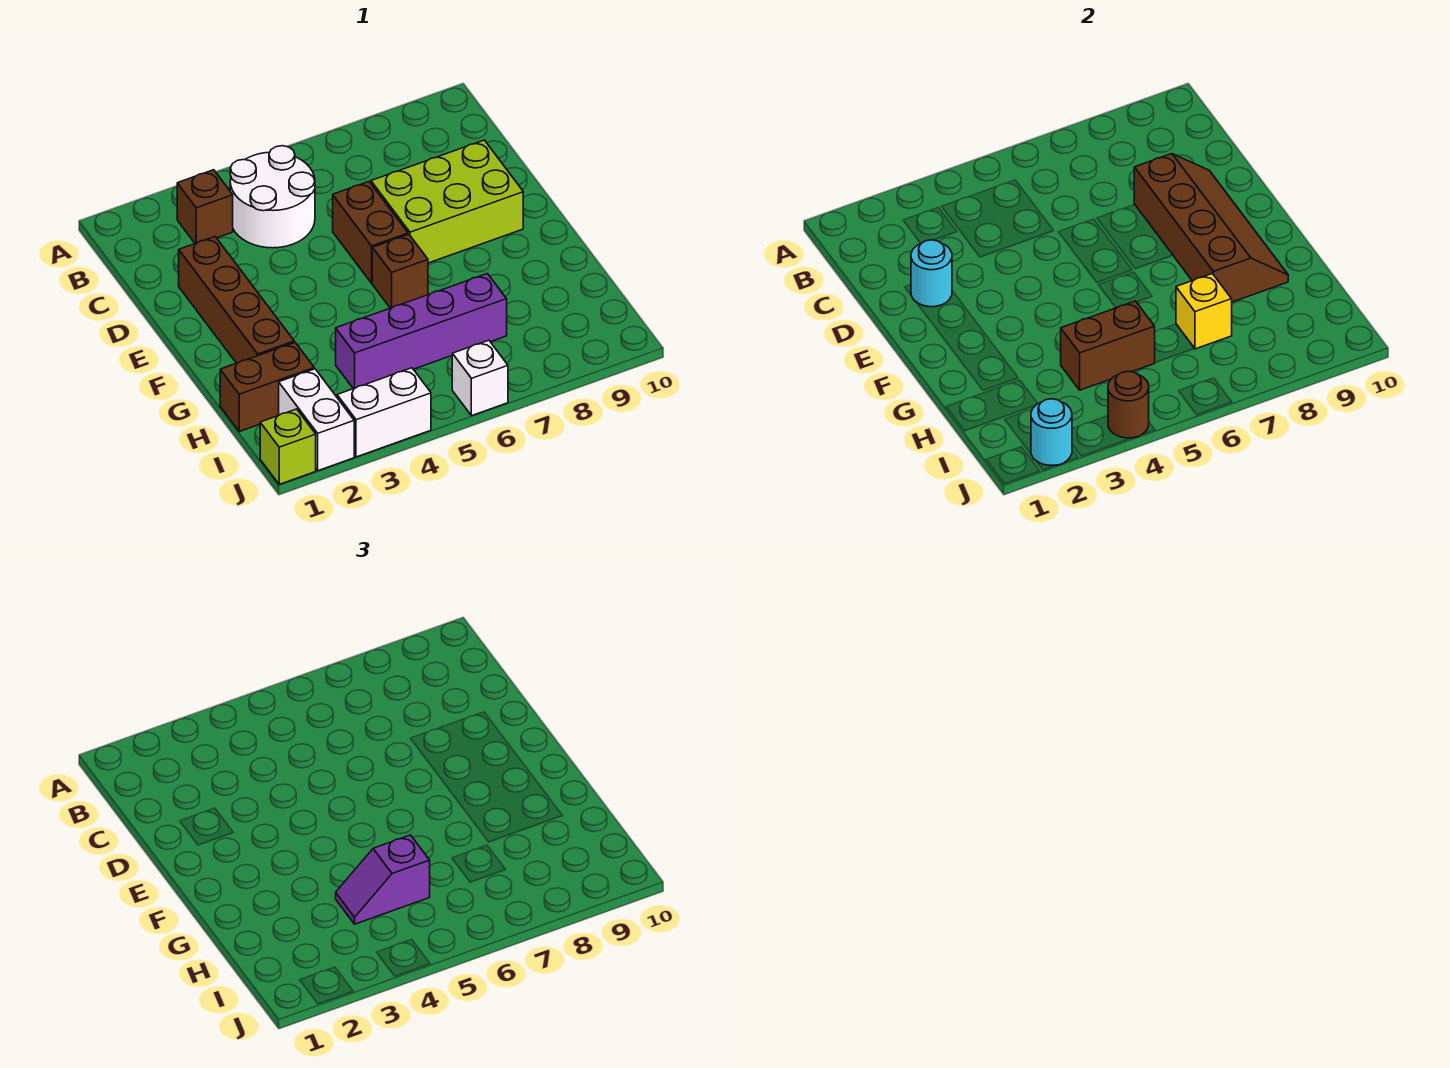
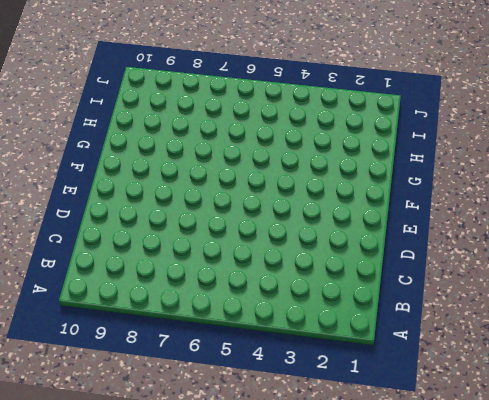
none -> brown 1x1 brick [177,170,233,243]
none -> white 2x2 round brick [230,146,315,248]
none -> brown 1x4 brick [179,237,294,363]

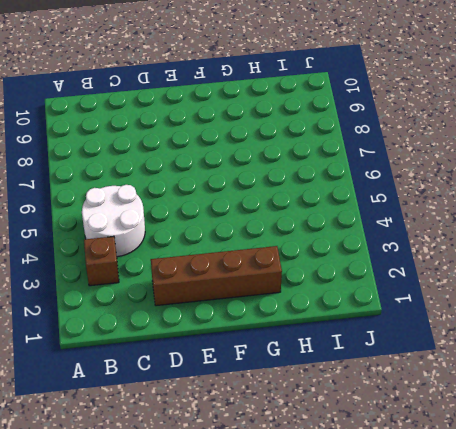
none -> brown 1x2 brick [333,182,408,283]
none -> lime 2x3 brick [371,140,523,263]
none -> brown 1x1 brick [372,234,428,308]

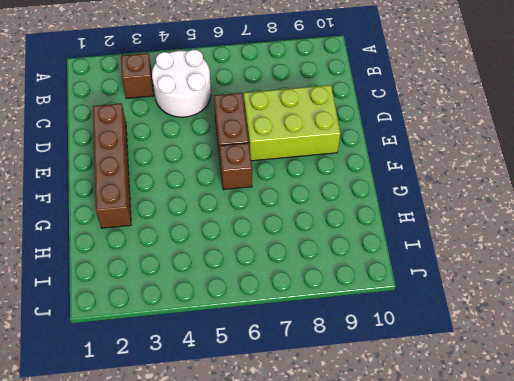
none -> brown 1x2 brick [220,342,314,431]
none -> purple 1x4 brick [336,274,507,389]
none -> white 1x2 brick [279,369,354,471]

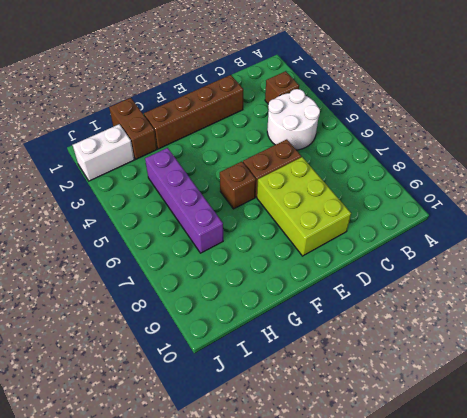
none -> lime 1x1 brick [260,409,316,484]
none -> white 1x2 brick [337,368,431,457]
none -> white 1x1 brick [452,340,508,416]

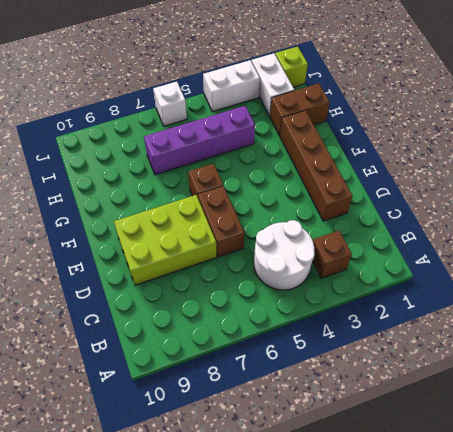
none -> cyan 1x1 round brick [911,240,952,307]
none -> brown 2x4 slope [1134,154,1288,302]
none -> brown 1x2 brick [1061,301,1155,390]

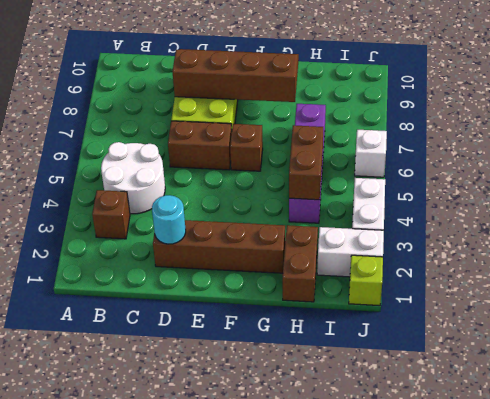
none -> yellow 1x1 brick [1176,274,1232,349]
none -> cyan 1x1 round brick [1031,399,1072,465]
none -> brown 1x1 round brick [1108,371,1149,438]

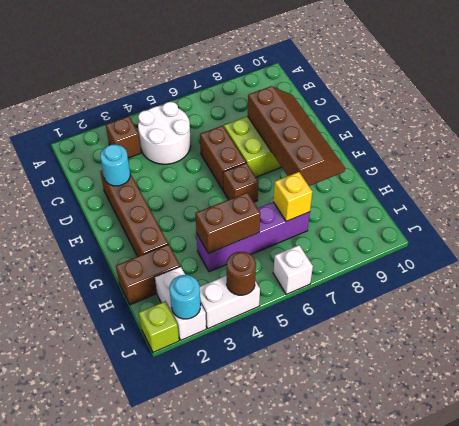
none -> purple 1x2 slope [336,835,430,924]

